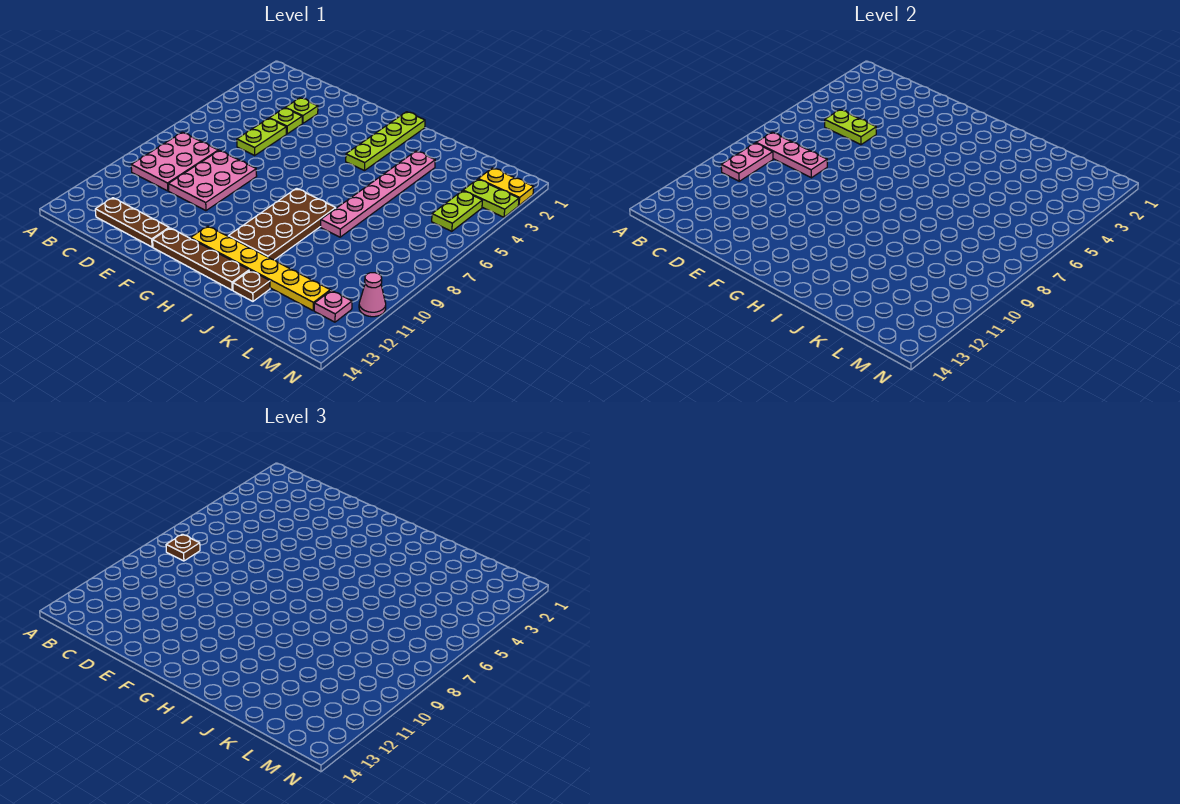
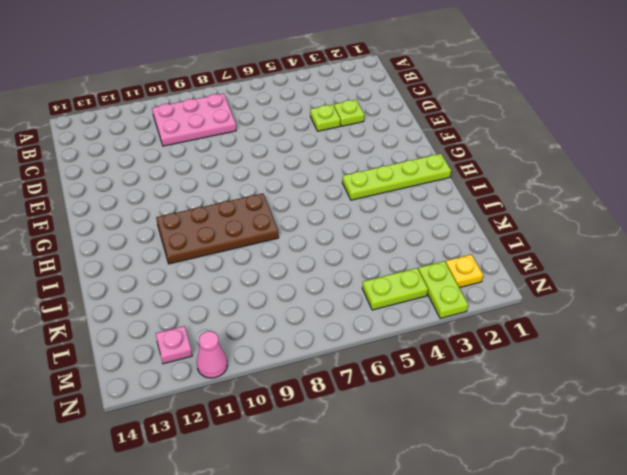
yellow 1x1 plate [446,254,483,288] -> yellow 1x2 plate [478,168,534,205]
none -> brown 1x3 plate [95,198,169,247]
none -> lime 1x2 plate [237,118,286,155]
none -> pink 2x3 plate [168,150,257,211]

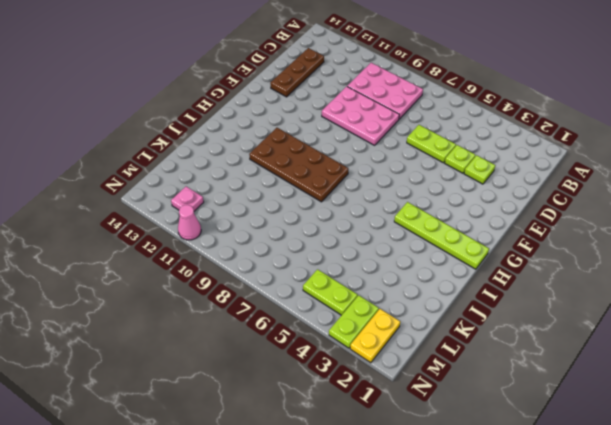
none -> brown 1x4 plate [153,228,249,290]
none -> yellow 1x6 plate [191,226,330,311]
none -> pink 1x6 plate [321,151,435,237]

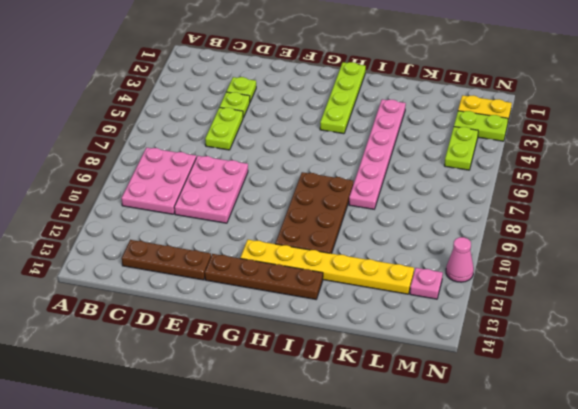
none -> brown 1x1 plate [233,270,270,301]
none -> pink 1x3 plate [756,132,827,178]
none -> pink 1x2 plate [721,143,773,181]

